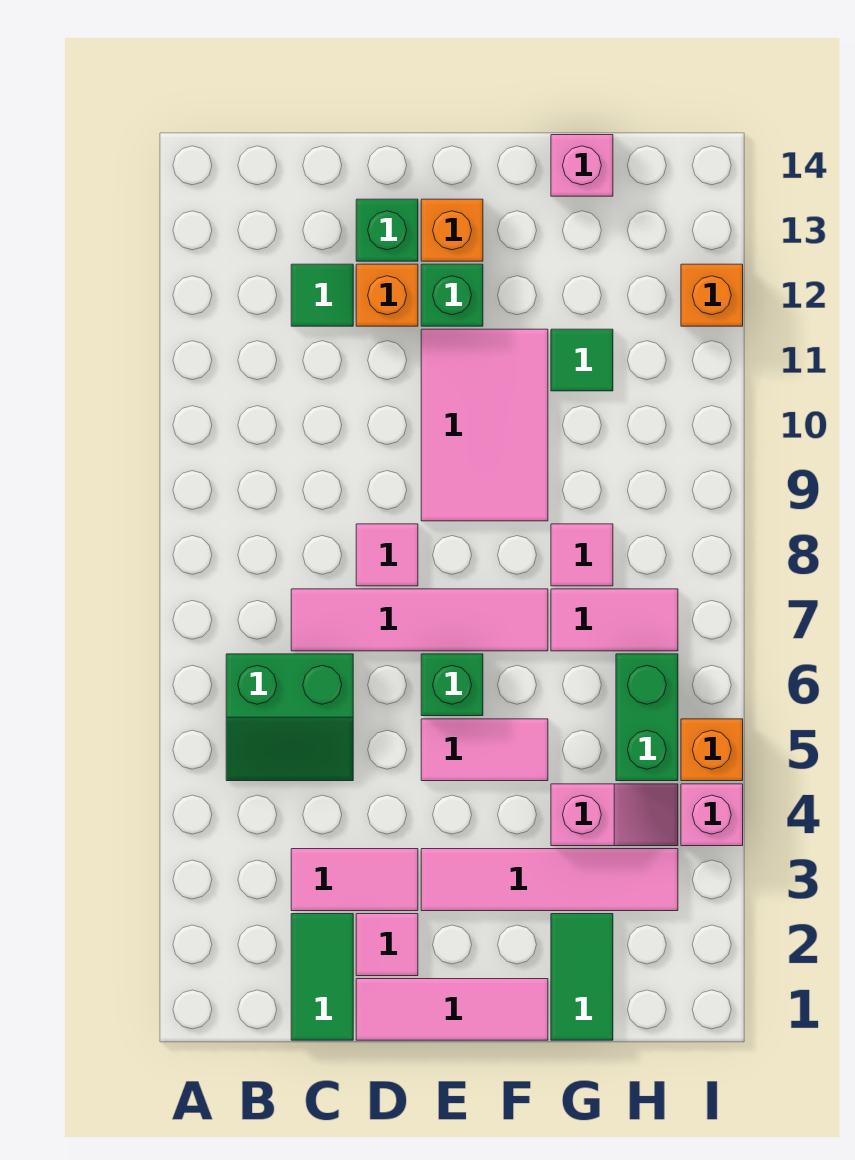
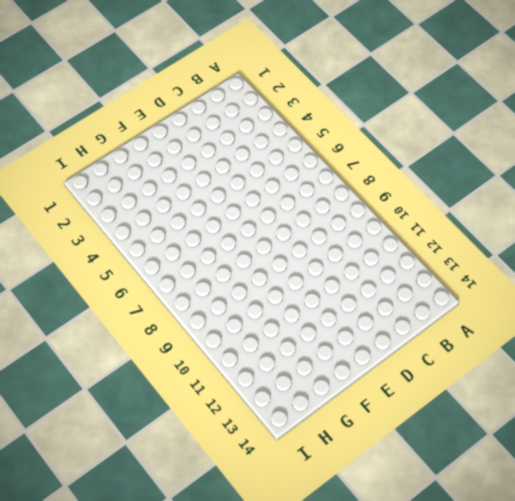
none -> green 2x2 slope [226,654,353,781]
none -> green 1x2 tile [291,914,353,1040]
none -> pink 1x2 tile [291,849,418,911]

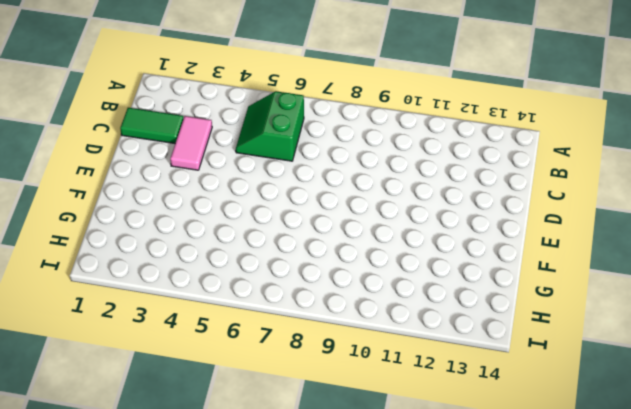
none -> pink 1x4 tile [291,589,548,651]
none -> green 1x1 tile [291,264,353,326]
none -> pink 1x3 tile [356,979,548,1040]

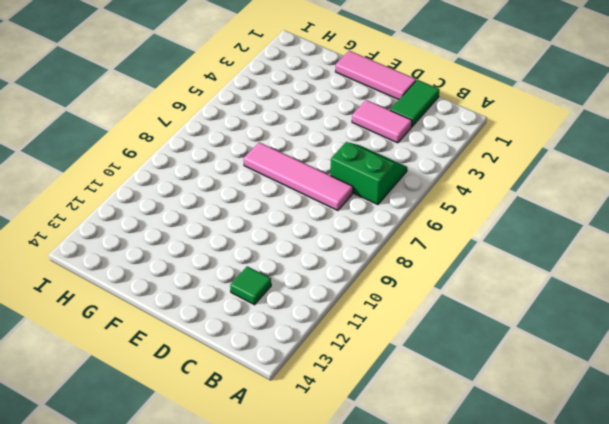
none -> pink 1x1 tile [356,914,418,976]
none -> pink 1x1 tile [356,524,418,586]
none -> orange 1x1 brick [356,264,418,326]

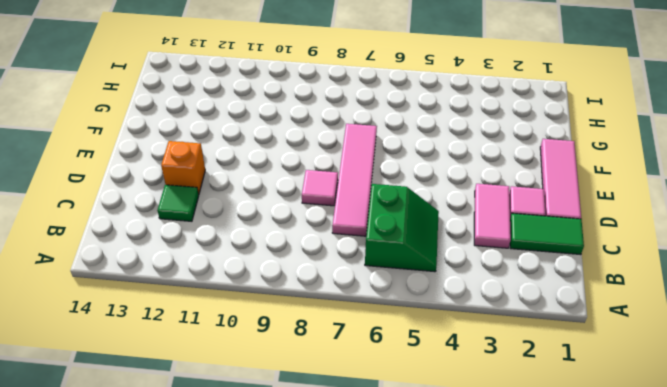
none -> green 1x1 brick [356,199,418,261]
none -> pink 1x4 tile [421,849,678,911]
none -> pink 1x2 tile [421,719,548,781]

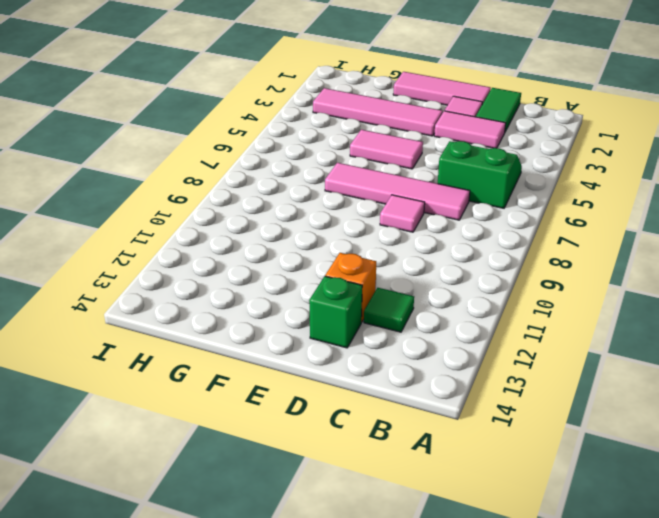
none -> green 1x1 brick [421,654,483,716]
none -> pink 2x3 tile [421,329,548,521]
none -> green 1x1 brick [421,264,483,326]

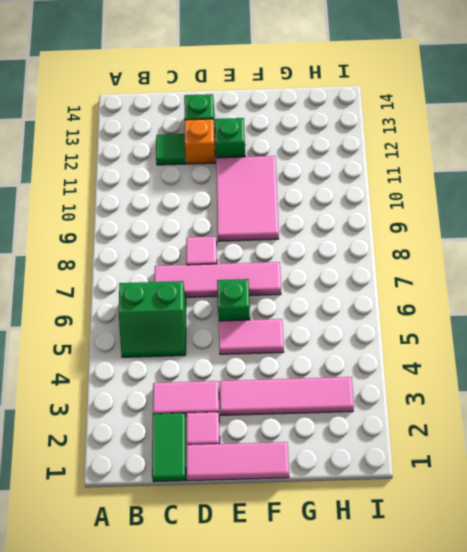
none -> orange 1x1 brick [421,199,483,261]
none -> green 1x2 tile [551,914,613,1040]
none -> pink 1x2 slope [551,784,678,846]

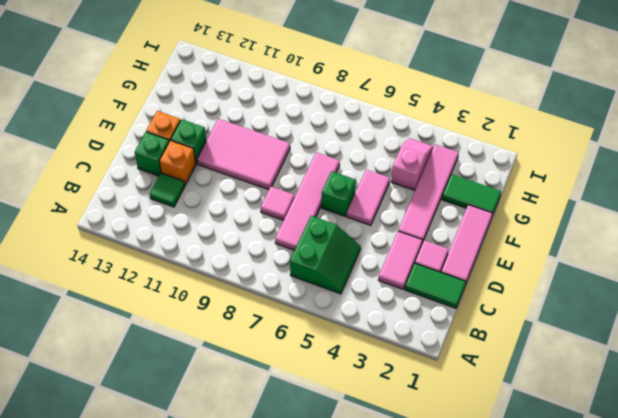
none -> pink 1x2 tile [551,589,678,651]
none -> pink 1x1 tile [551,524,613,586]
none -> green 1x1 tile [551,329,613,391]

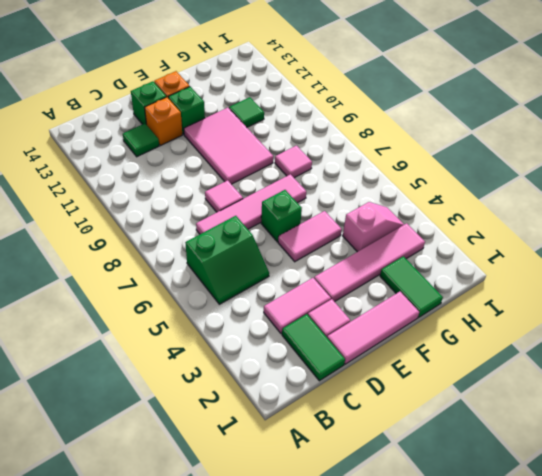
none -> pink 1x2 tile [551,589,678,651]
none -> pink 1x1 brick [551,135,613,196]
none -> green 1x2 brick [616,654,678,781]

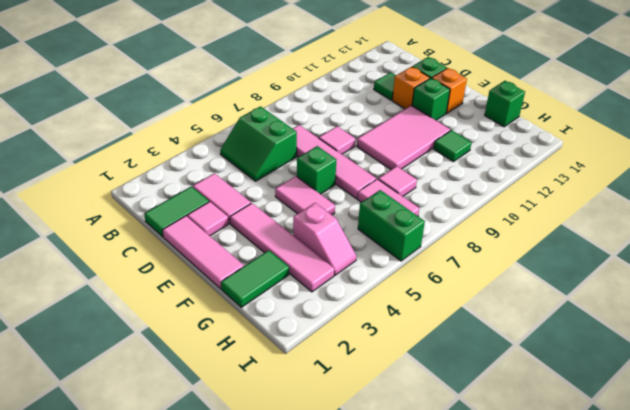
green 1x1 brick [485,81,525,127] -> pink 1x1 brick [551,135,613,196]
green 1x2 brick [358,190,425,261] -> green 1x2 brick turned to [616,654,678,781]
none -> pink 1x1 brick [681,784,743,846]
none -> orange 1x1 brick [681,719,743,781]
none -> orange 1x1 brick [681,264,743,326]

